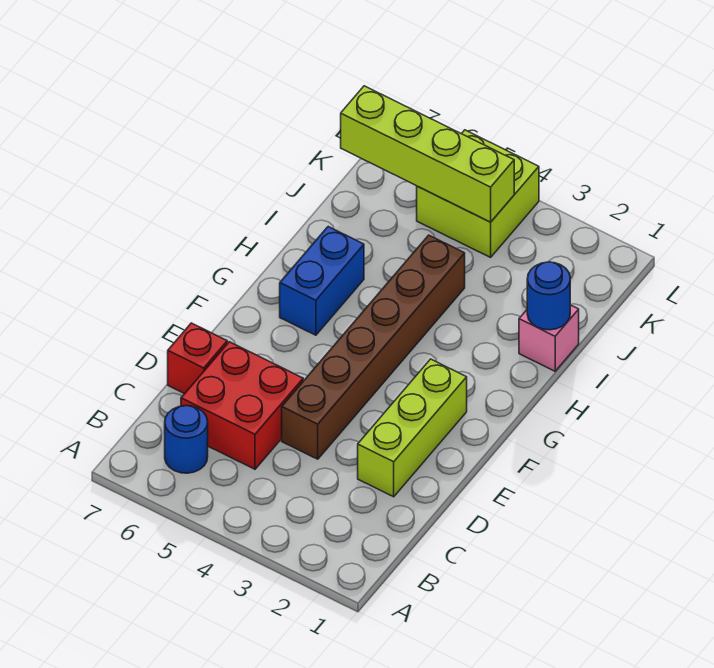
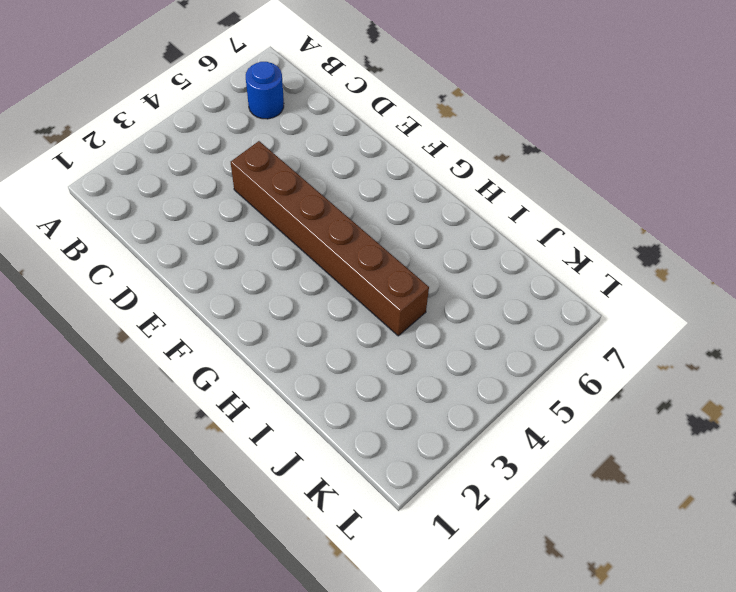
none -> red 2x2 brick [181,342,303,469]
none -> lime 1x3 brick [358,359,467,497]

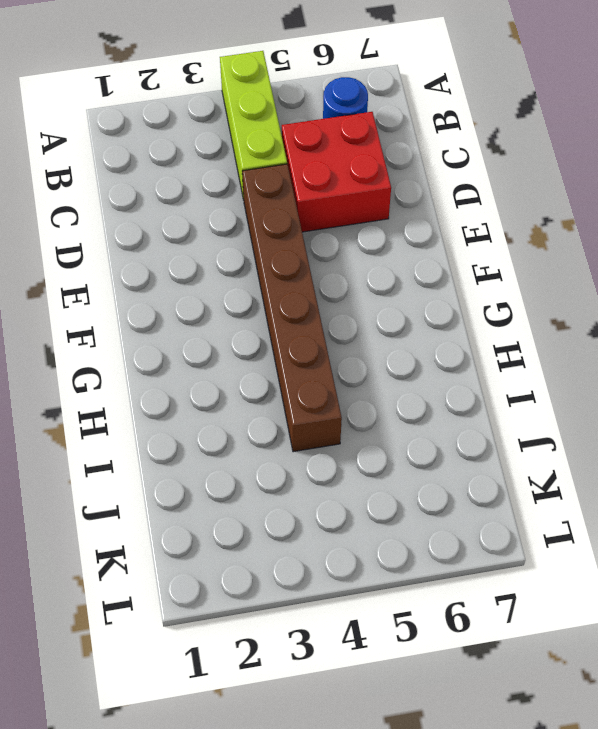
lime 1x3 brick [220,51,287,199] -> lime 1x3 brick moved to [358,359,467,497]
none -> red 1x1 brick [168,323,227,394]
none -> blue 1x2 brick [280,227,364,335]

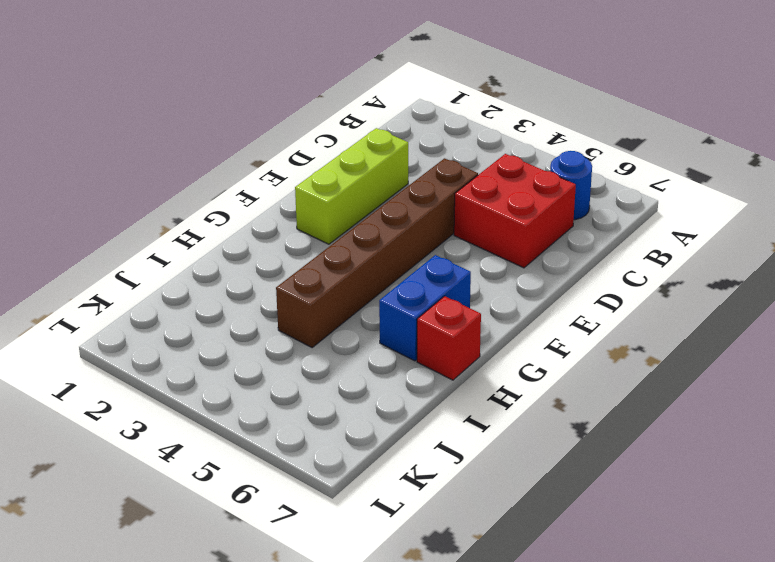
red 1x1 brick [417,296,481,380] -> red 1x1 brick moved to [168,323,227,394]
none -> pink 1x1 brick [519,305,579,371]
none -> lime 2x2 brick [417,130,539,257]

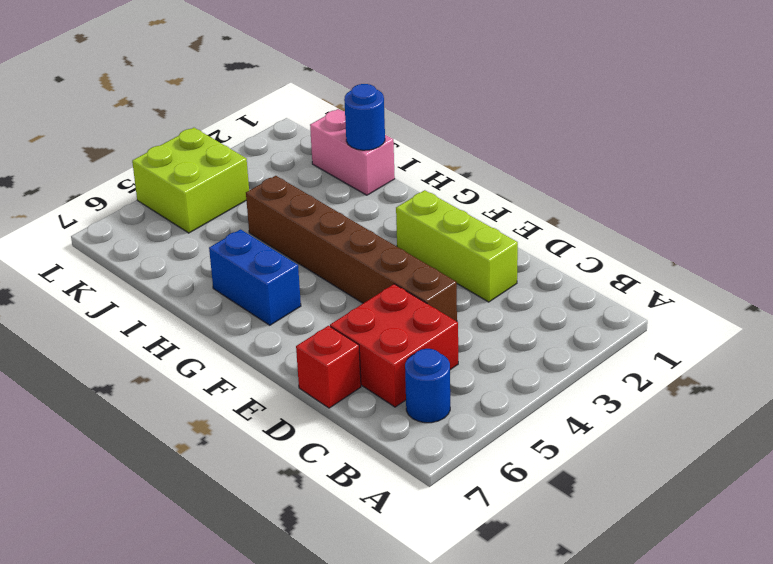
pink 1x2 brick [310,109,395,195] -> pink 1x1 brick [519,305,579,371]
none -> lime 1x4 brick [341,86,514,222]

